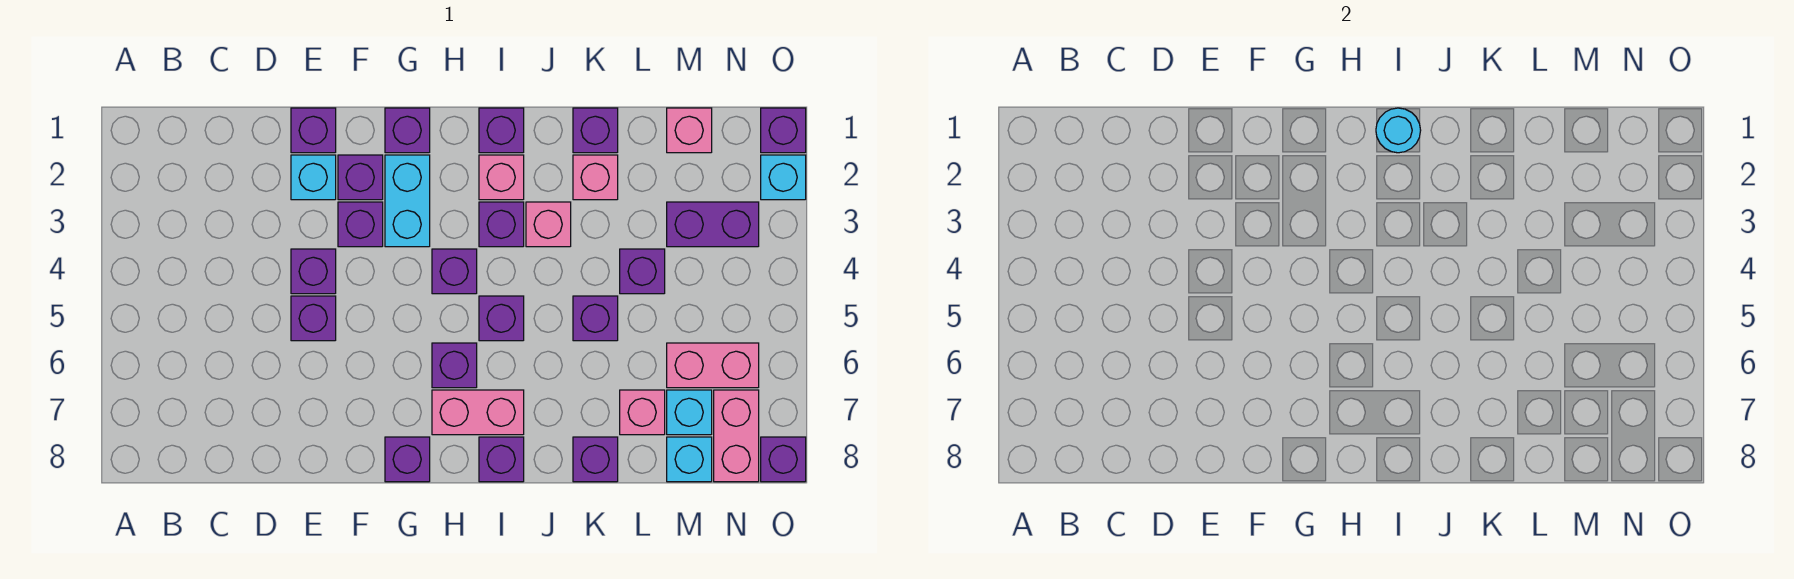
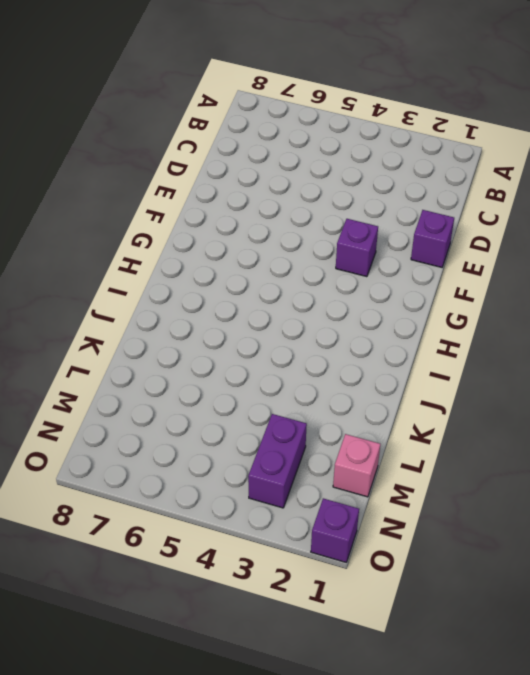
none -> cyan 1x1 brick [291,155,336,200]
none -> purple 1x1 brick [291,249,336,294]
none -> purple 1x1 brick [291,296,336,341]
none -> purple 1x1 brick [338,155,383,200]

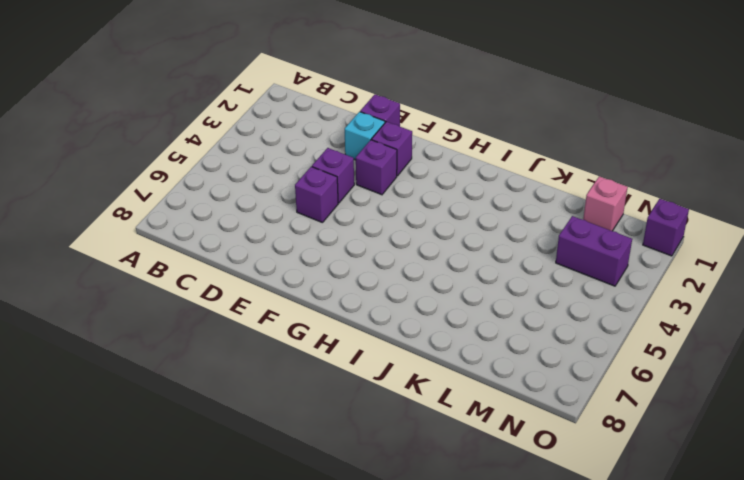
none -> purple 1x1 brick [385,108,430,153]
none -> cyan 1x2 brick [385,155,430,247]
none -> purple 1x1 brick [385,437,430,482]
none -> purple 1x1 brick [432,249,477,294]

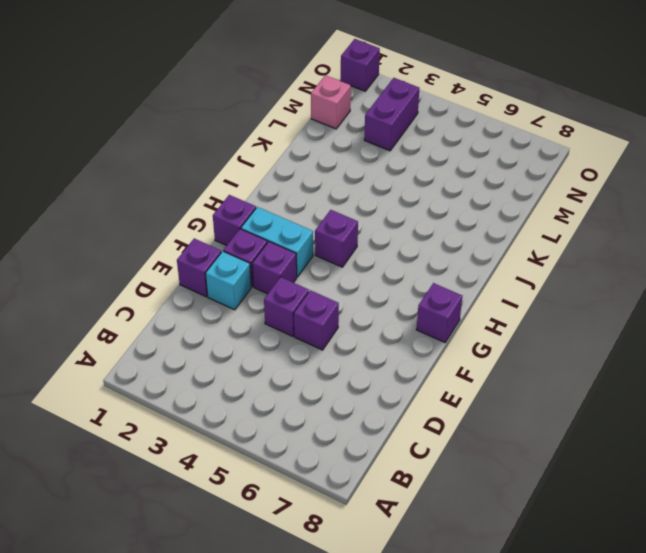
none -> purple 1x1 brick [432,343,477,388]
none -> pink 1x2 brick [432,390,524,435]
none -> purple 1x1 brick [479,108,524,153]
none -> pink 1x1 brick [479,155,524,200]

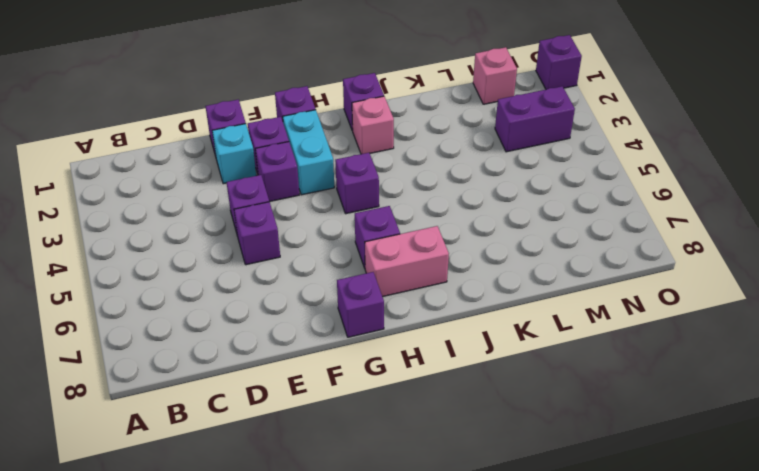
none -> purple 1x1 brick [479,202,524,247]
none -> purple 1x1 brick [479,296,524,341]
none -> purple 1x1 brick [479,437,524,482]
none -> pink 1x1 brick [526,202,571,247]

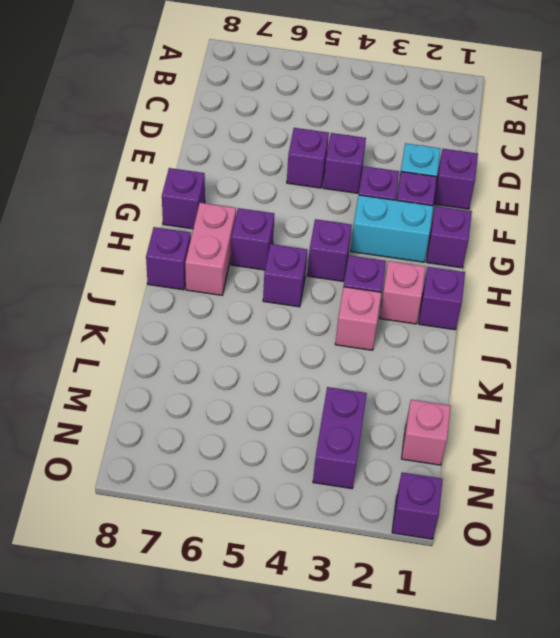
none -> purple 1x1 brick [573,108,618,153]
none -> pink 1x1 brick [573,155,618,200]
none -> purple 1x1 brick [573,296,618,341]
none -> purple 1x1 brick [573,437,618,482]

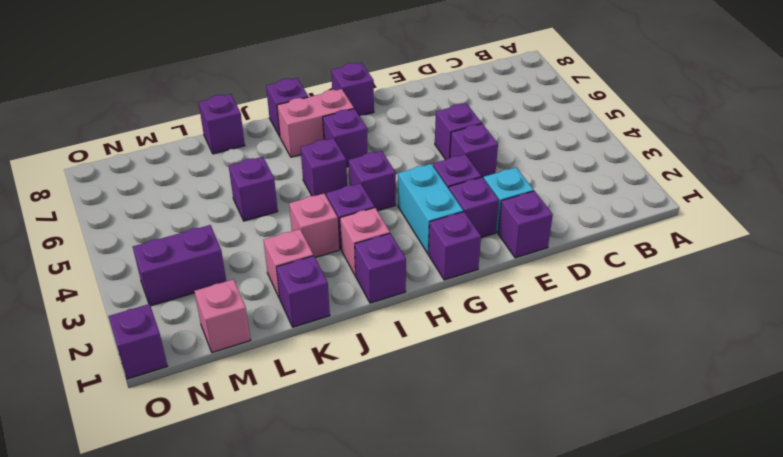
none -> purple 1x1 brick [620,249,665,294]
none -> pink 1x1 brick [620,390,665,435]
none -> pink 1x2 brick [667,343,759,388]
none -> cyan 1x1 brick [667,390,712,435]

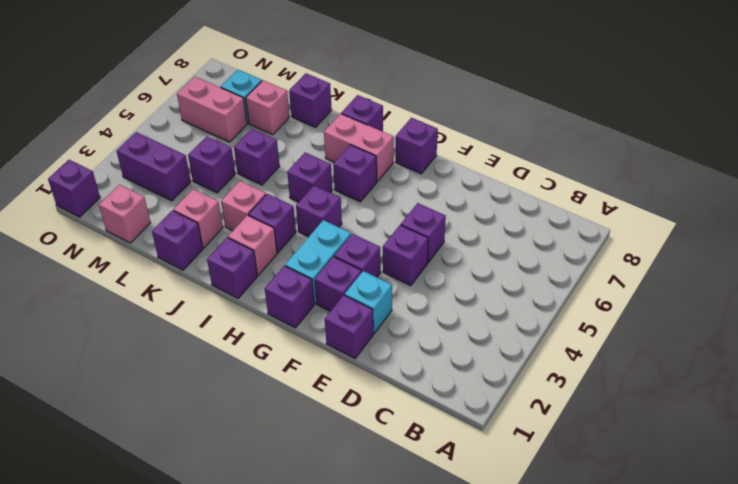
none -> cyan 1x1 brick [667,437,712,482]
none -> pink 1x2 brick [714,390,759,482]
none -> cyan 1x1 brick [761,155,806,200]
none -> purple 1x1 brick [761,437,806,482]

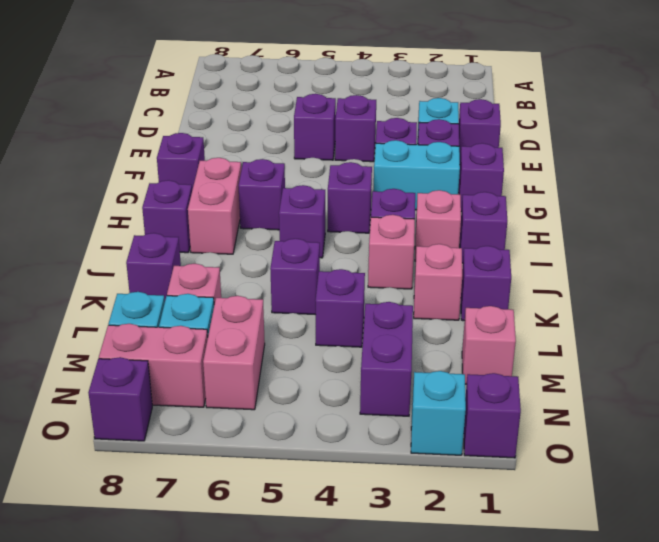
none -> cyan 1x1 round brick [1376,108,1421,153]

